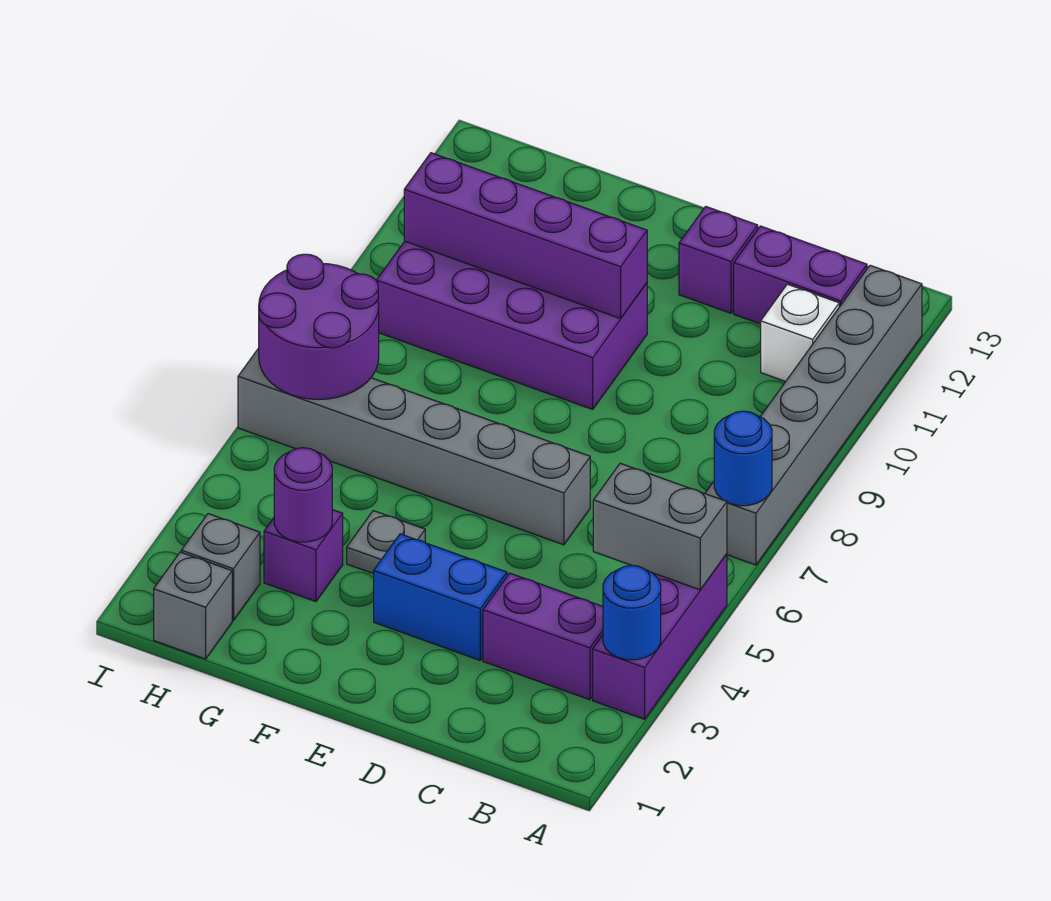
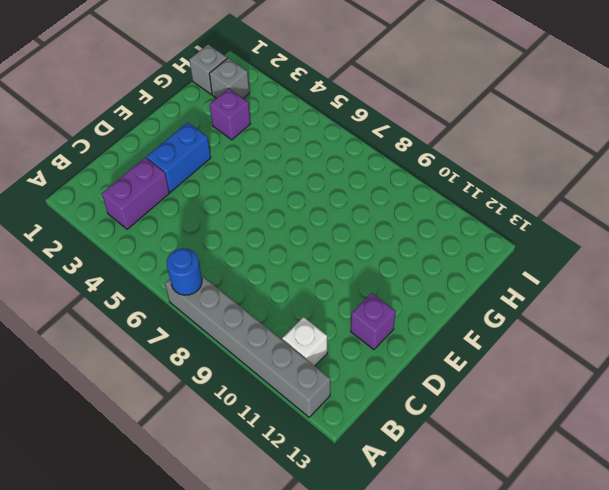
none -> purple 1x3 brick [593,554,727,719]
none -> purple 1x2 brick [734,226,867,324]
none -> grey 1x6 brick [238,348,590,545]

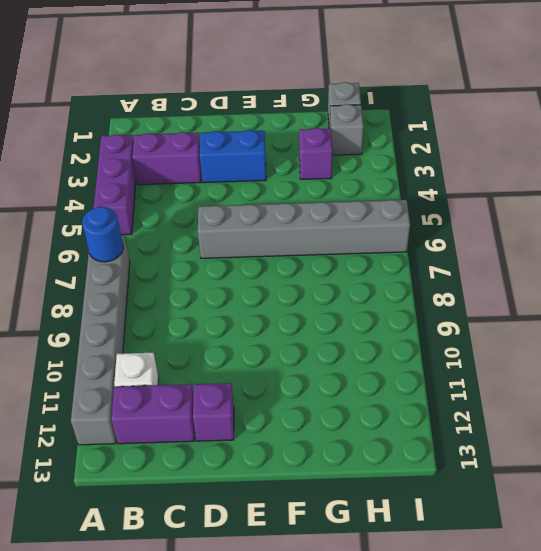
none -> purple 2x4 brick [376,241,647,409]
none -> grey 1x1 plate [347,511,425,574]
none -> blue 1x1 round brick [603,565,661,660]

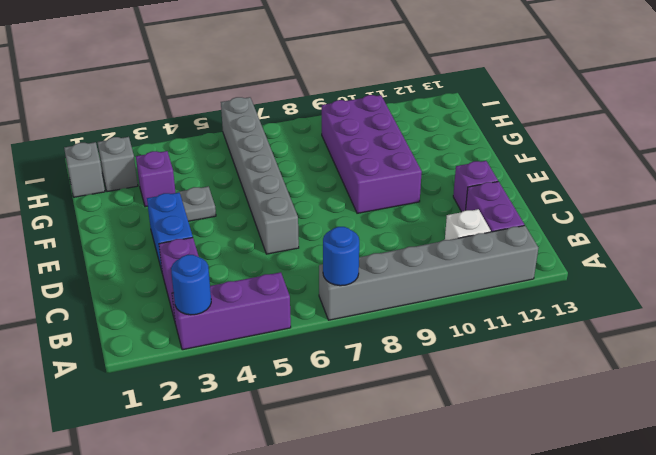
none -> grey 1x2 brick [593,463,727,590]
none -> purple 1x4 brick [404,153,647,319]
none -> purple 1x1 round brick [274,448,332,542]

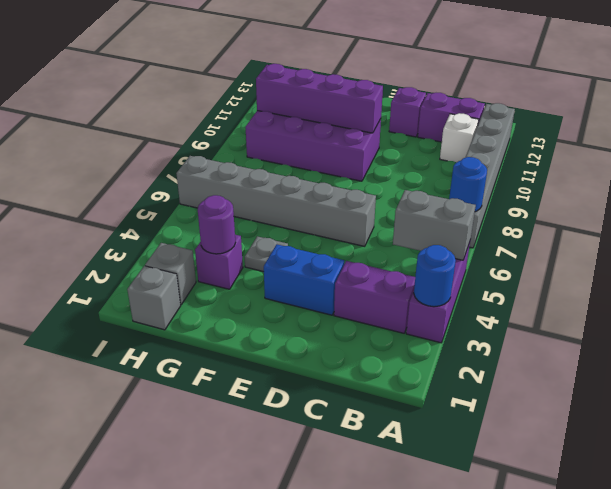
none -> purple 2x2 round brick [259,254,379,400]

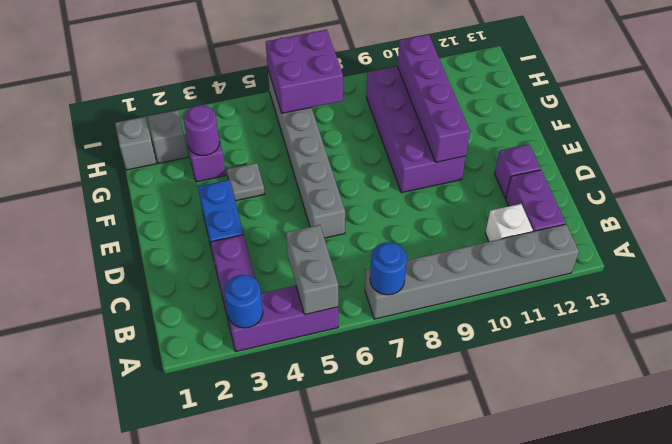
purple 2x2 brick [266,30,343,113] -> purple 2x2 round brick [259,254,379,400]

